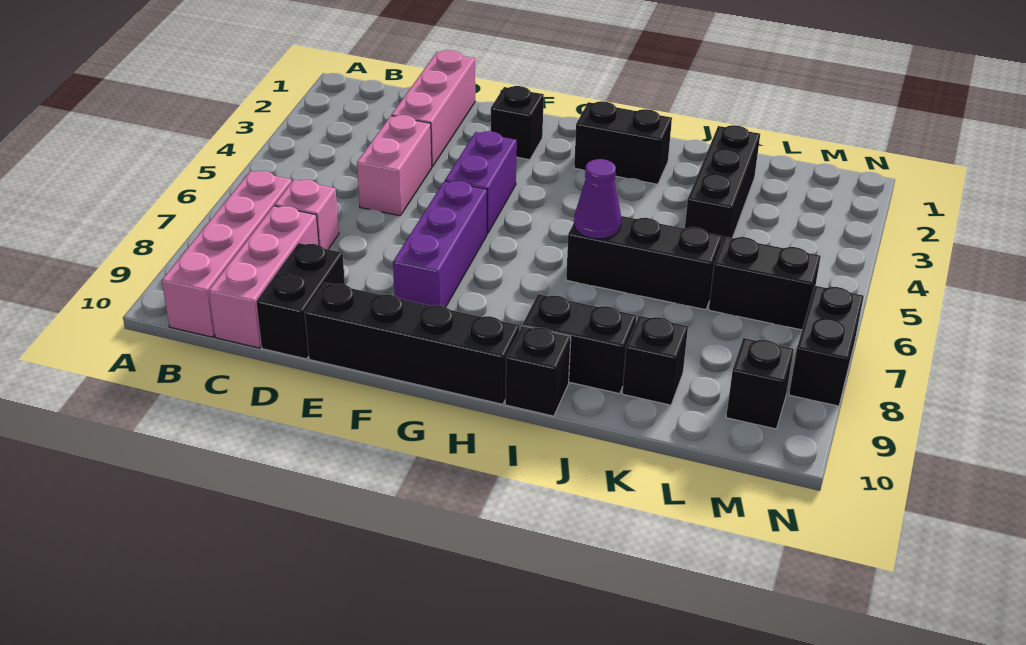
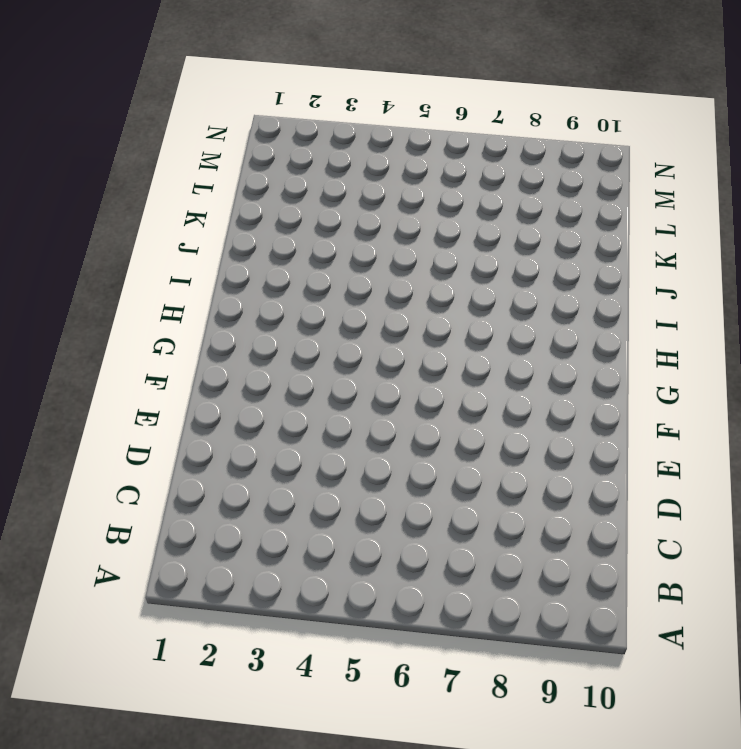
none -> pink 1x4 brick [162,171,292,337]
none -> pink 1x1 brick [275,180,339,249]
none -> pink 1x3 brick [209,206,319,348]

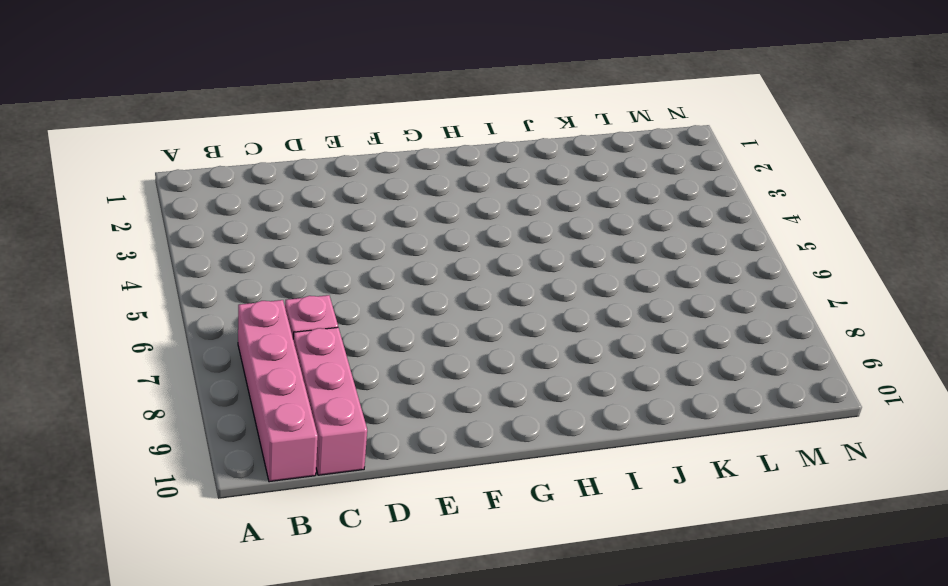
none -> pink 1x3 brick [391,50,475,167]
none -> pink 1x2 brick [357,115,432,216]
none -> black 1x2 brick [256,243,345,359]

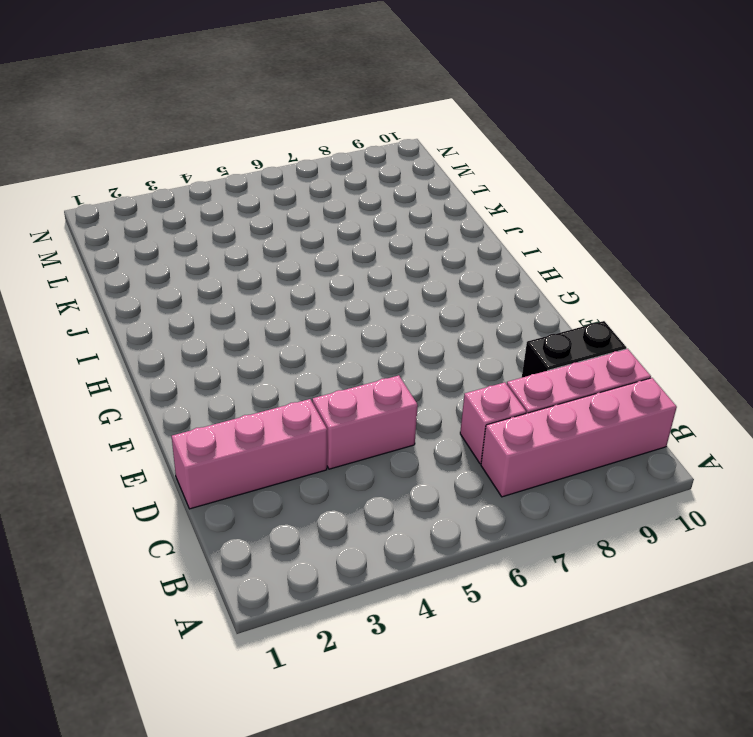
none -> black 1x4 brick [305,283,520,404]
none -> black 1x1 brick [491,86,544,160]
none -> purple 1x2 brick [445,131,517,234]

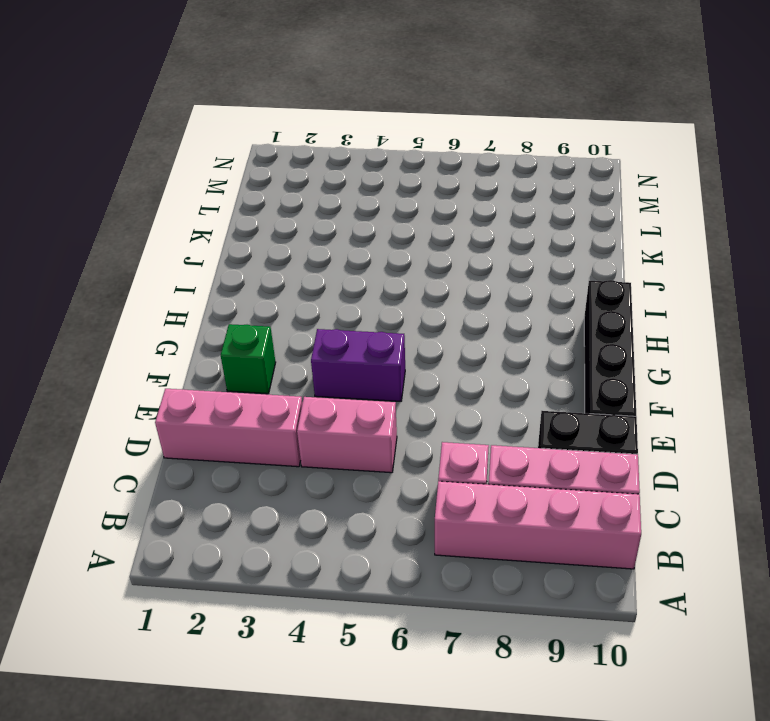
green 1x1 brick [221,324,276,394] -> black 1x1 brick [491,86,544,160]
none -> purple 1x3 brick [393,181,487,307]
none -> black 1x2 brick [574,101,672,184]
none -> black 1x3 brick [566,216,722,310]

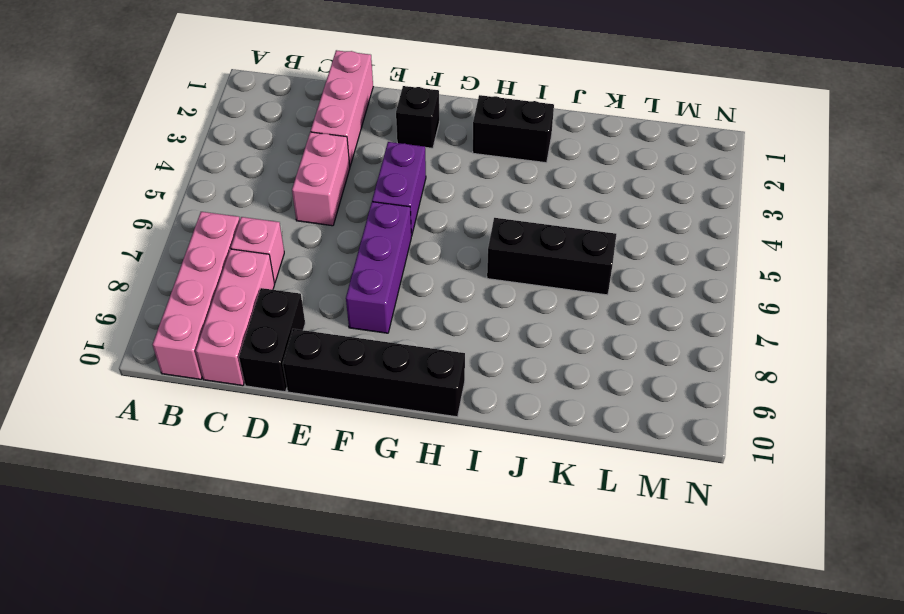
none -> black 1x2 brick [523,294,636,394]
none -> black 1x1 brick [505,326,571,416]
none -> black 1x3 brick [685,125,760,244]

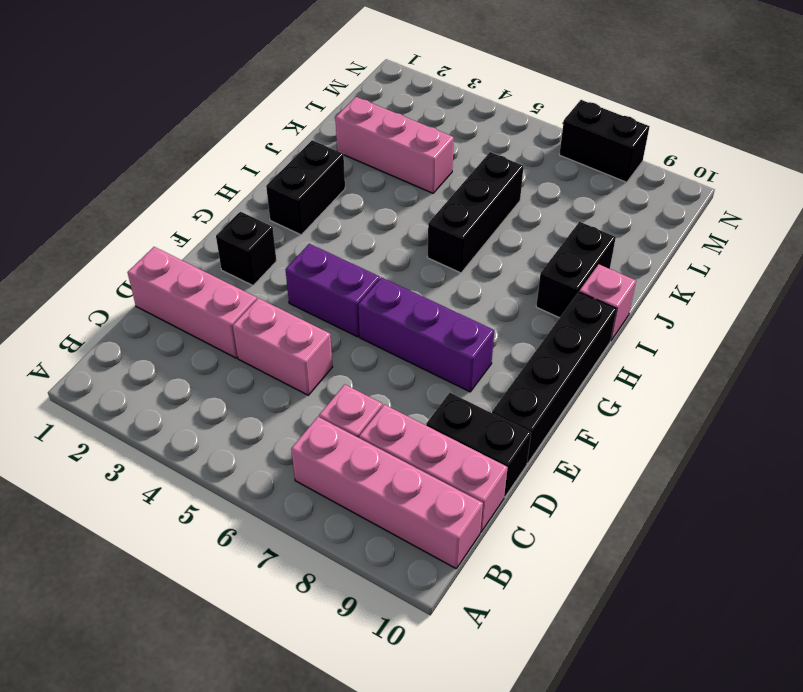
pink 1x1 brick [579,264,636,341] -> black 1x1 brick [505,326,571,416]
pink 1x3 brick [335,97,454,193] -> black 1x3 brick [685,125,760,244]
none -> black 1x1 brick [622,316,688,405]
none -> black 1x2 brick [709,237,821,330]
none -> black 1x1 brick [726,338,794,429]

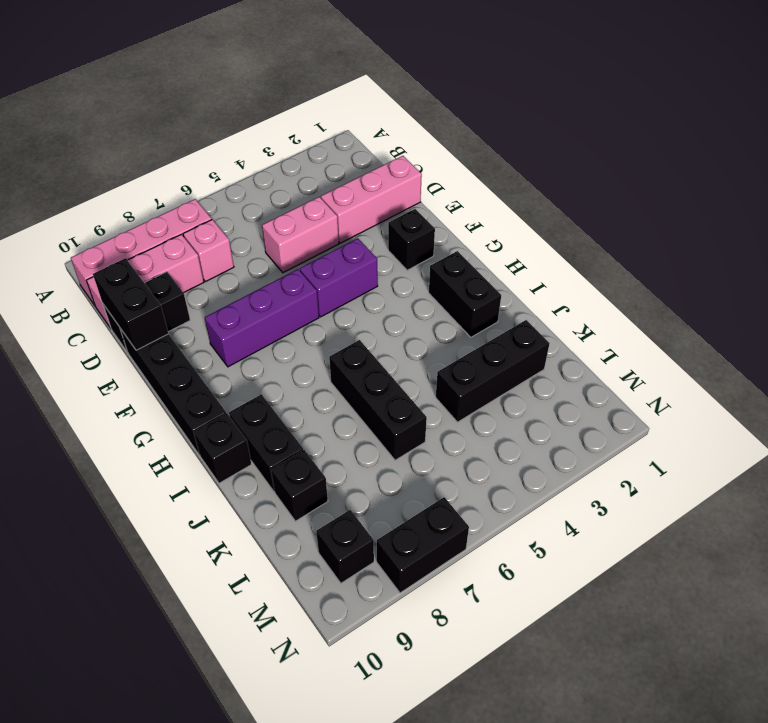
black 1x2 brick [93,258,169,350] -> black 1x2 brick moved to [709,237,821,330]
none -> purple 1x1 cone [574,159,621,239]

